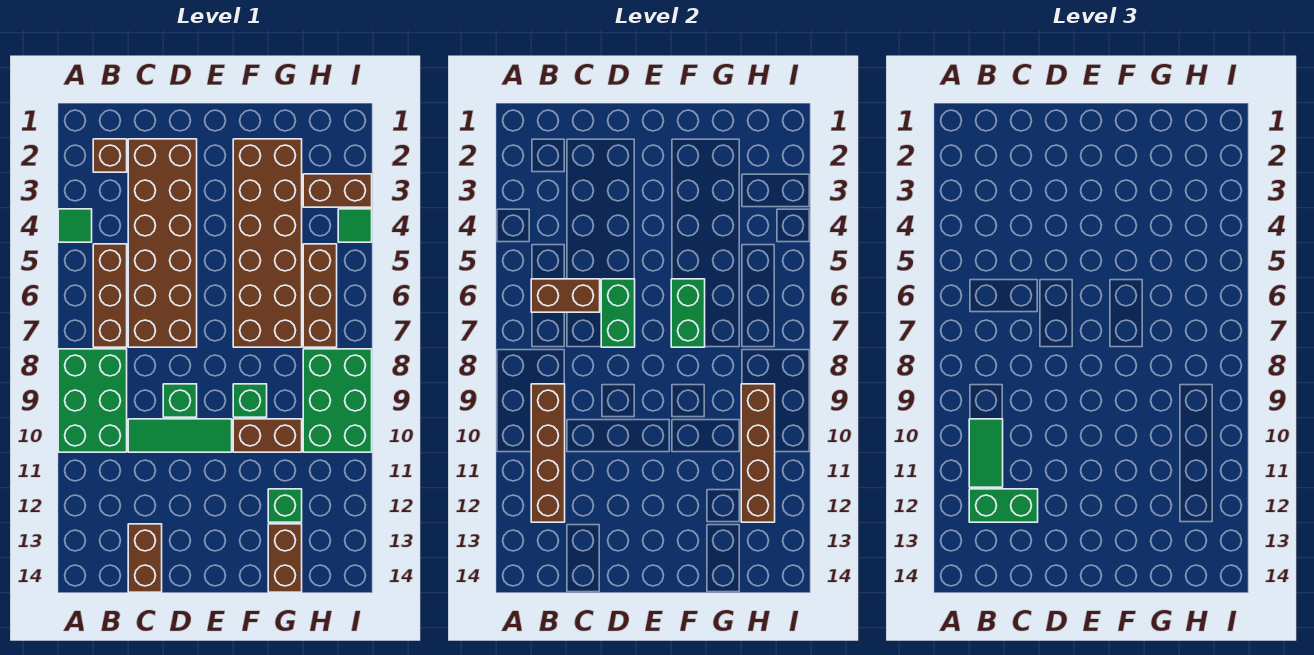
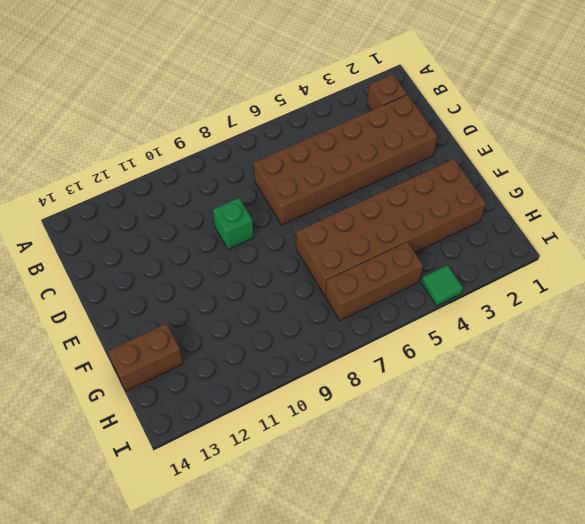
none -> green 1x1 tile [58,209,92,242]
none -> green 2x3 brick [58,349,127,452]
none -> brown 1x3 brick [93,244,127,347]

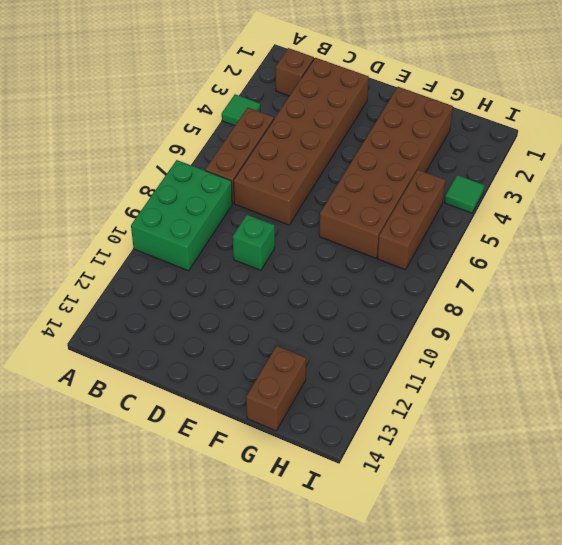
none -> green 1x3 tile [128,419,232,452]
none -> brown 1x2 brick [128,524,162,592]
none -> green 1x1 brick [233,384,267,417]

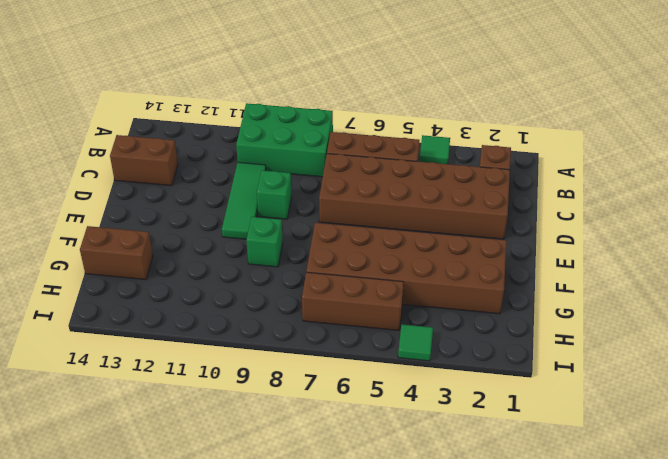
none -> brown 1x2 brick [233,419,302,452]
none -> green 1x1 brick [268,489,302,522]
none -> brown 1x2 brick [303,174,372,207]

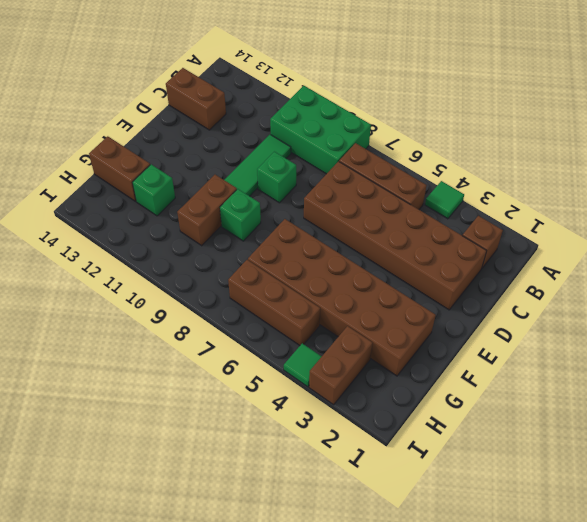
none -> green 2x3 brick [303,349,372,452]
none -> brown 1x2 brick [531,279,600,312]
none -> brown 1x4 brick [531,384,565,522]

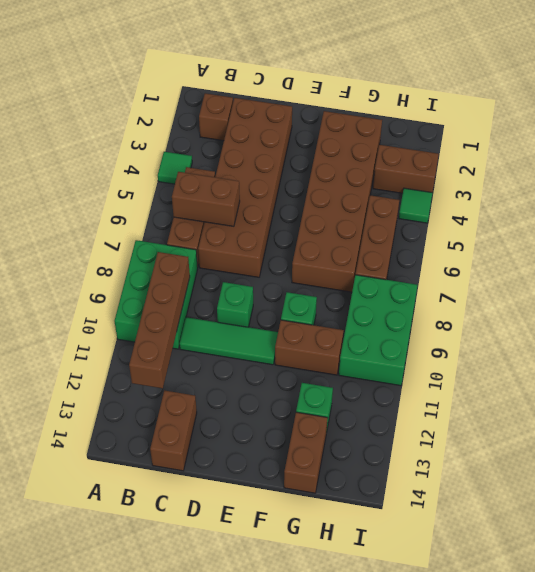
none -> green 1x2 brick [601,279,635,347]
none -> green 1x2 brick [671,279,705,347]
none -> brown 1x4 brick [741,384,775,522]

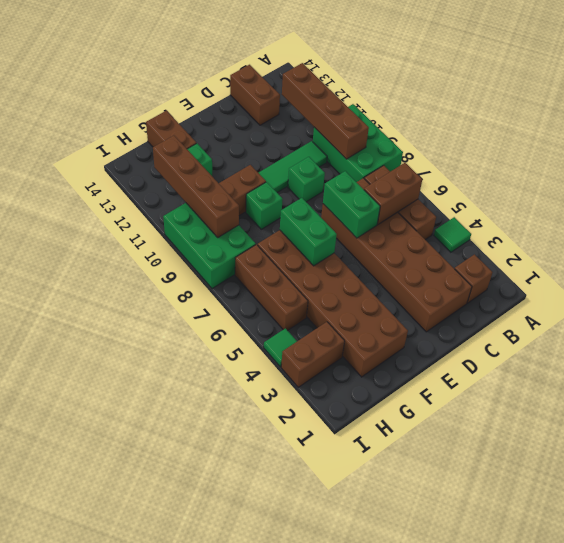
none -> green 1x2 tile [969,419,1003,487]
none -> green 1x2 brick [969,489,1038,522]

